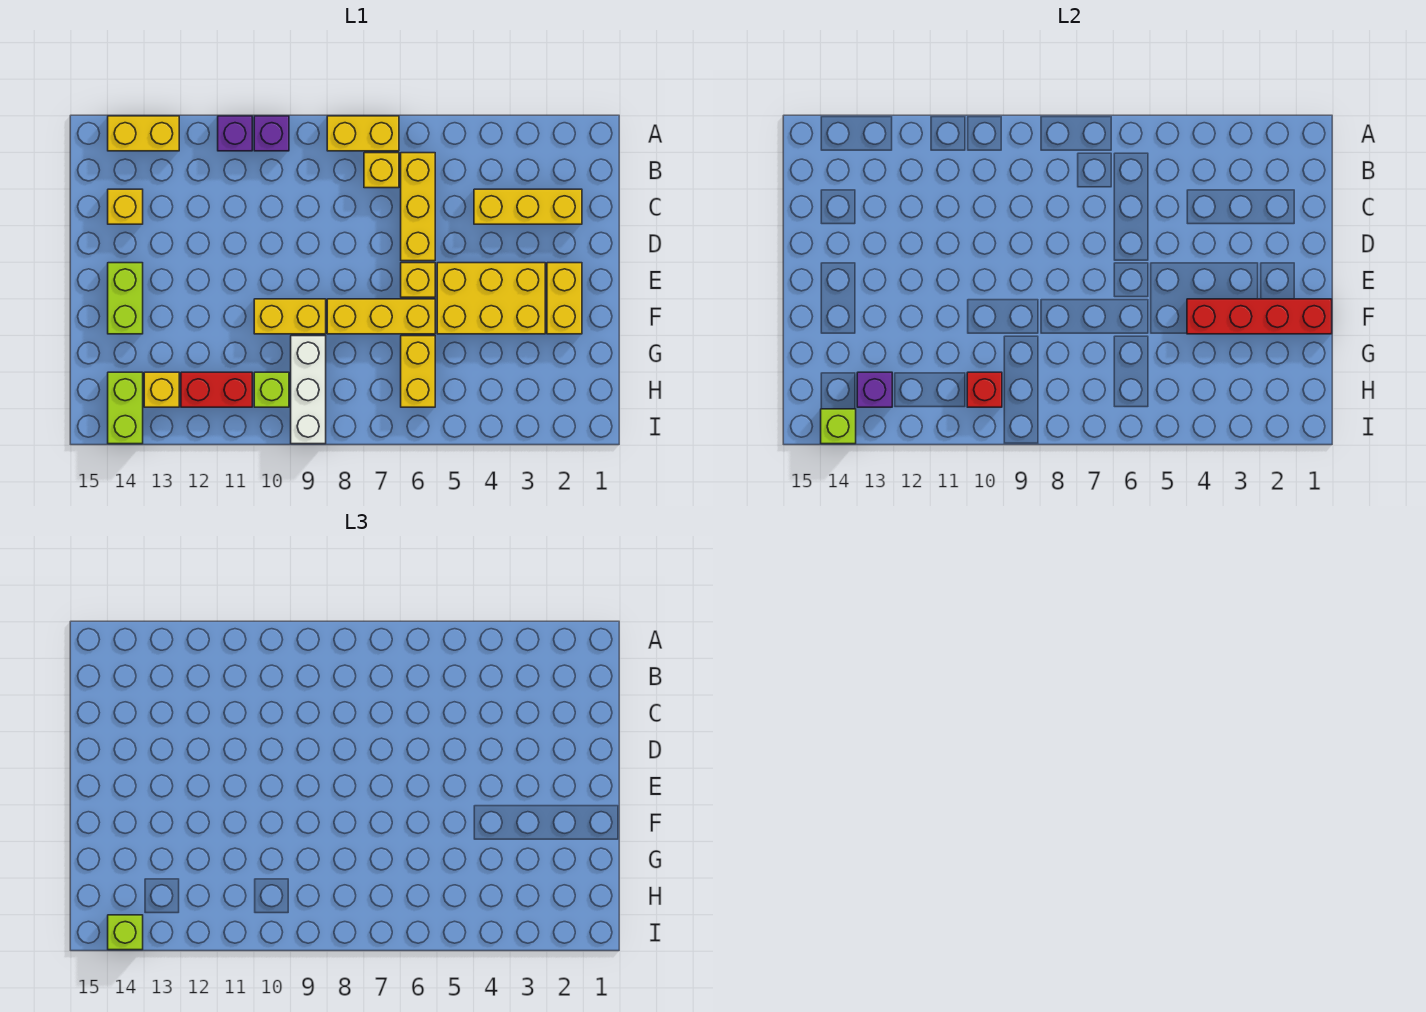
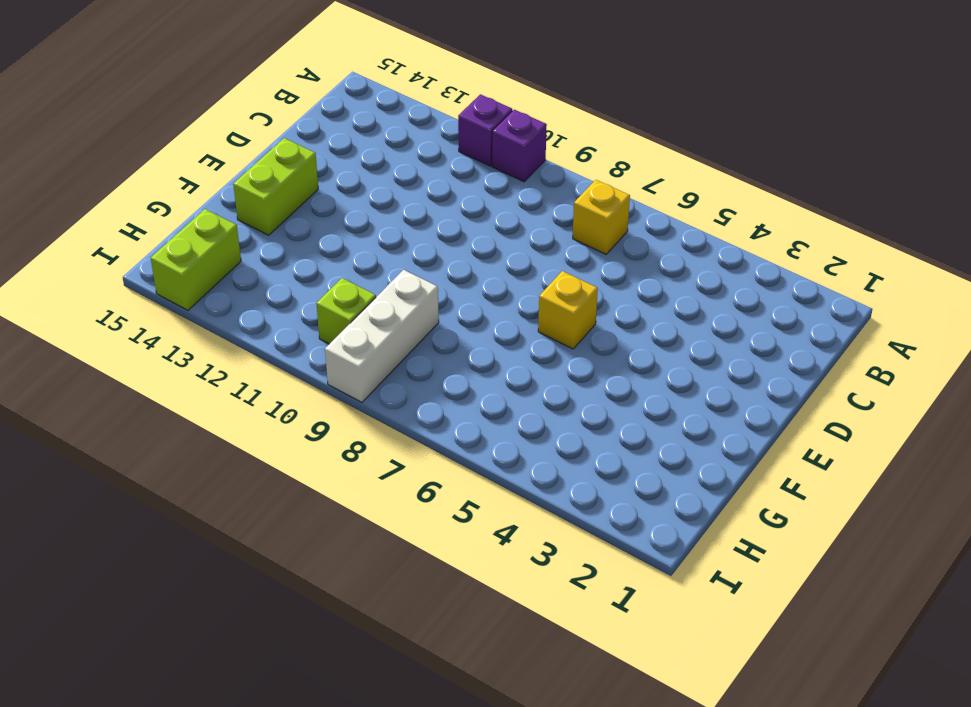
none -> yellow 1x2 brick [327,116,399,151]
none -> yellow 1x2 brick [108,116,179,151]
none -> yellow 1x3 brick [401,153,435,261]

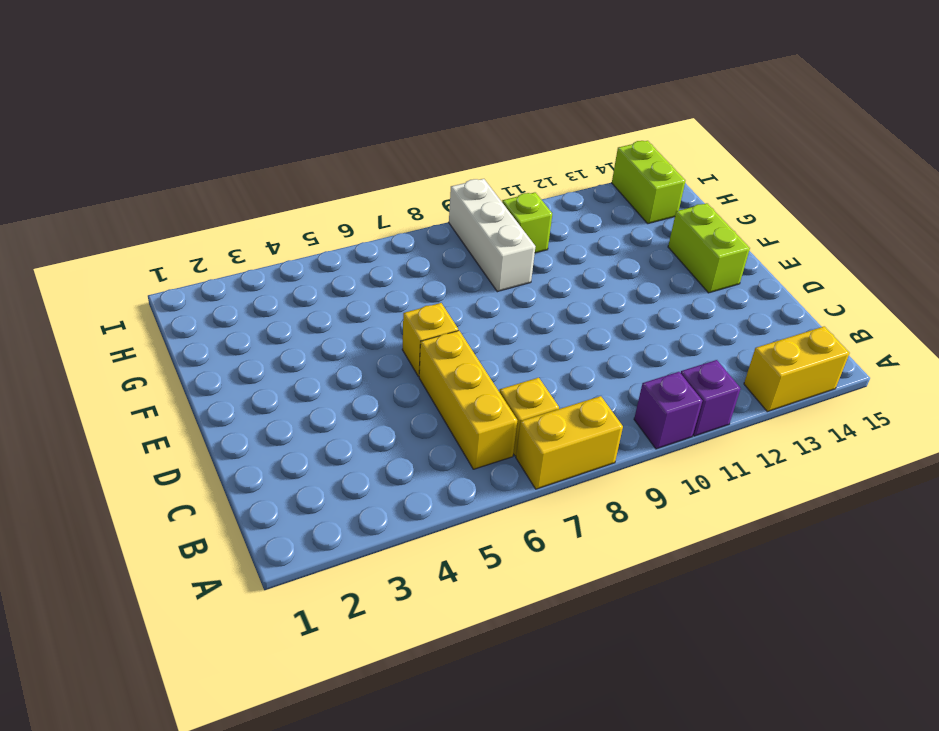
none -> yellow 1x3 brick [474,189,582,224]
none -> yellow 1x1 brick [108,189,143,224]
none -> yellow 1x2 brick [547,263,582,334]

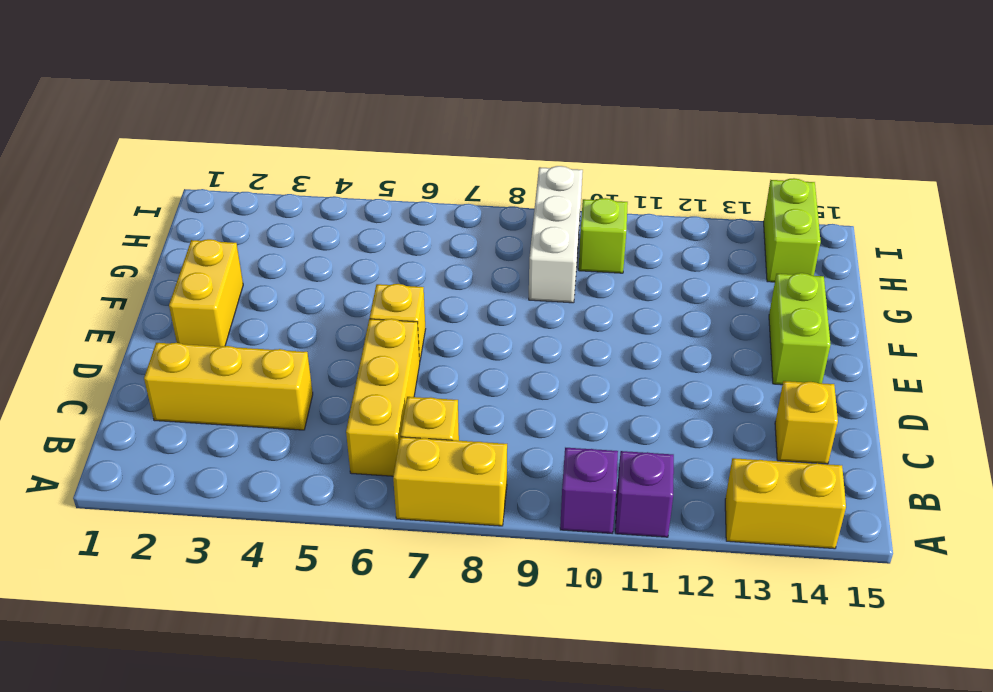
none -> yellow 2x3 brick [437,263,545,334]
none -> yellow 1x3 brick [327,299,435,334]
none -> yellow 1x2 brick [254,299,326,334]

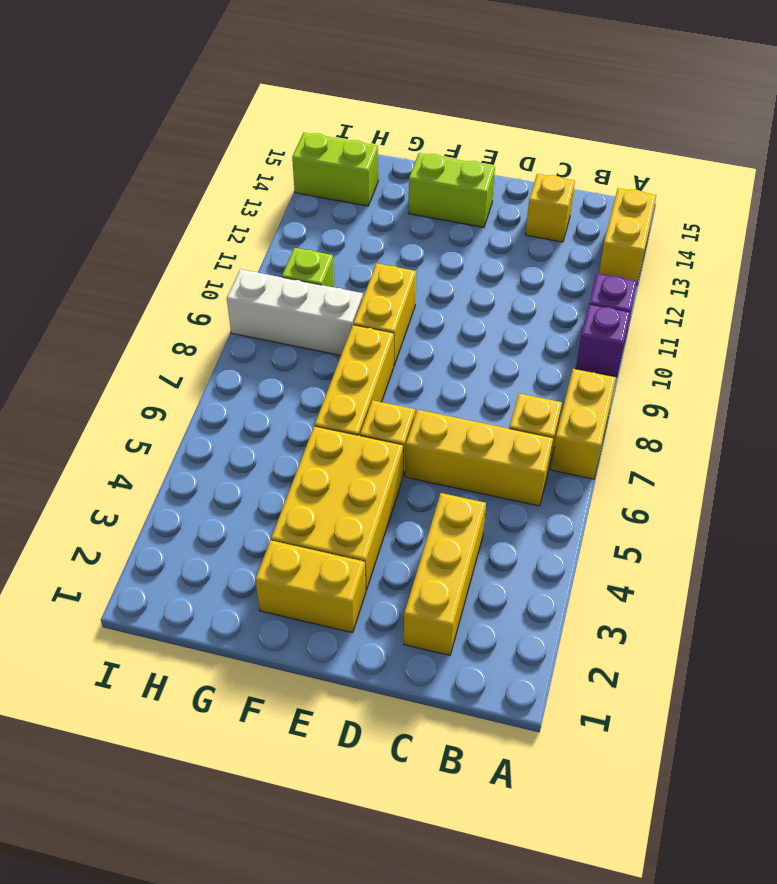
none -> yellow 1x2 brick [401,336,435,407]
none -> red 1x2 brick [181,372,252,407]
none -> yellow 1x1 brick [144,372,179,407]

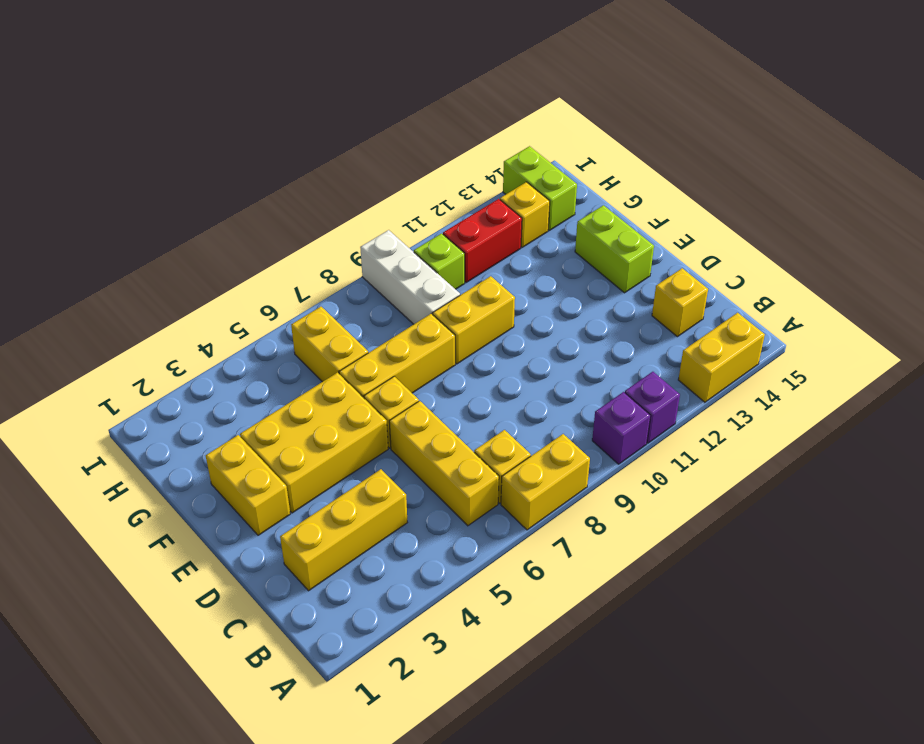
none -> red 1x4 brick [1187,299,1332,334]
none -> red 1x1 brick [967,372,1002,407]
none -> purple 1x1 brick [857,372,892,407]

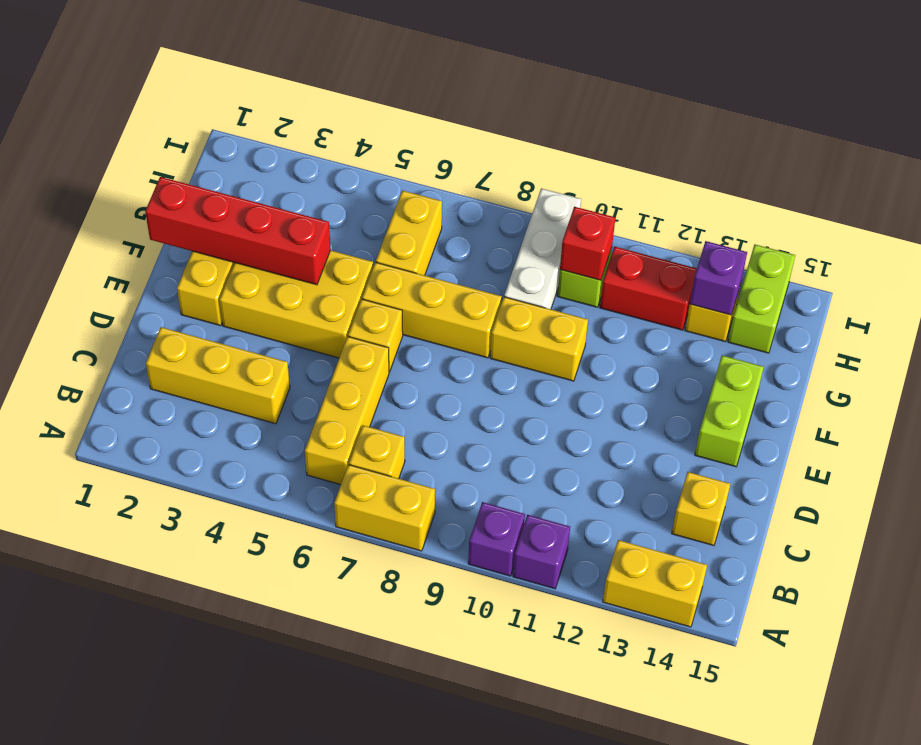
none -> lime 1x1 brick [821,409,856,444]
none -> lime 1x1 brick [108,915,143,950]

